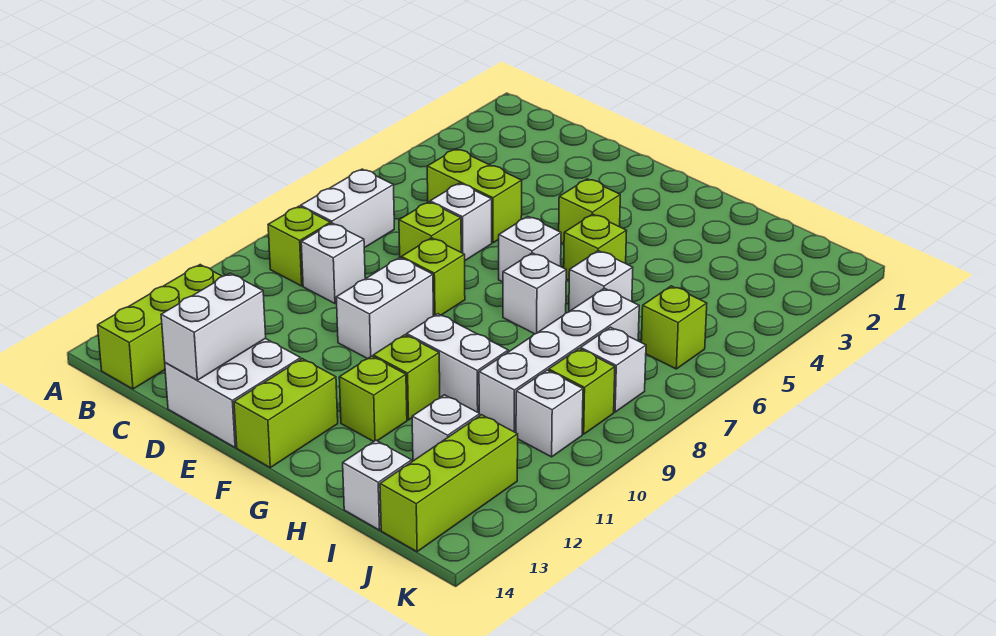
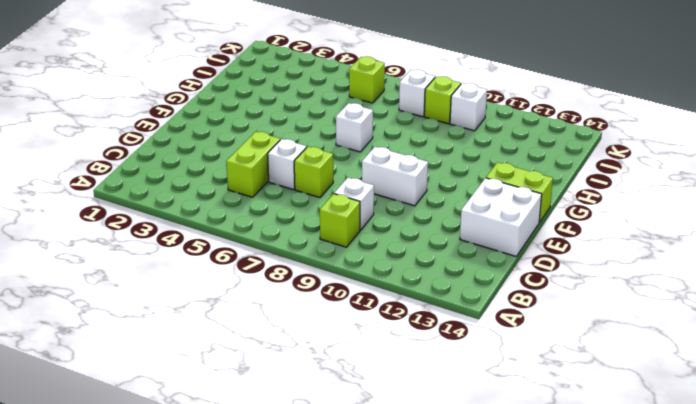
none -> white 1x2 brick [301,169,394,248]
none -> lime 1x3 brick [98,265,222,389]
none -> lime 1x1 brick [401,238,465,316]

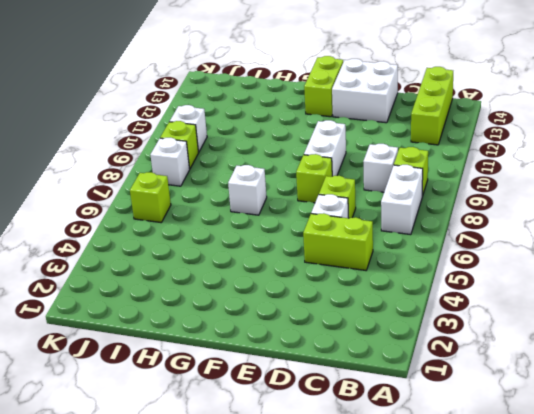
none -> lime 1x1 brick [559,179,620,244]
none -> white 1x1 brick [499,216,561,282]
none -> lime 1x1 brick [564,214,627,280]

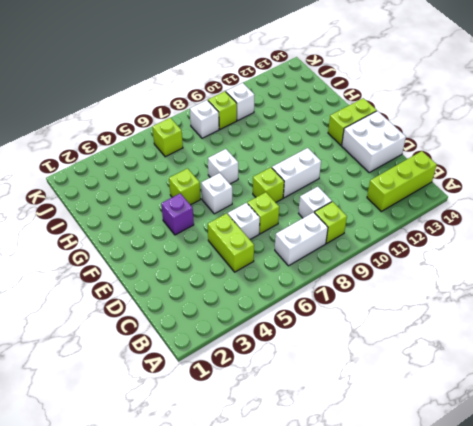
purple 1x1 brick [161,193,194,235] -> lime 1x1 brick [559,179,620,244]
none -> white 1x2 brick [407,314,508,413]
none -> lime 1x1 brick [373,335,440,420]
none -> lime 1x1 brick [339,356,407,442]

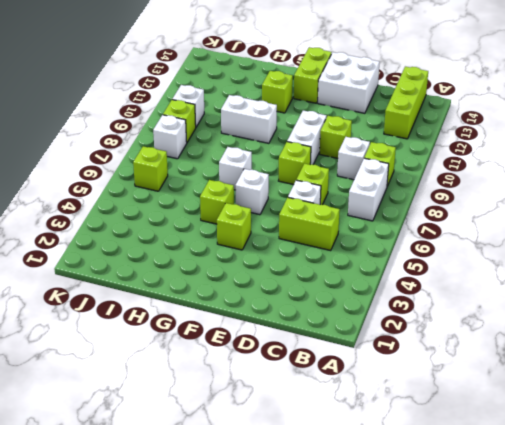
lime 1x1 brick [320,116,352,158] -> lime 1x1 brick moved to [373,335,440,420]
none -> white 1x1 brick [569,251,633,311]
none -> white 1x4 brick [479,288,639,433]
none -> white 1x1 brick [412,395,480,461]

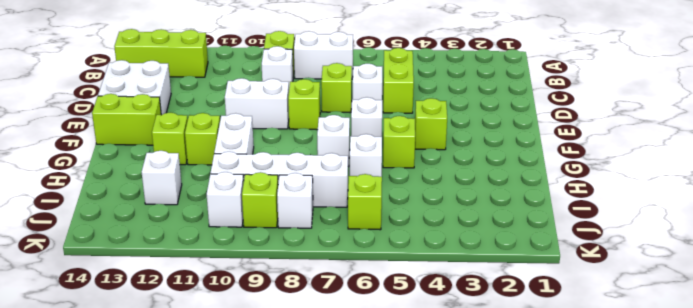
none -> white 1x1 brick [343,440,412,530]
none -> lime 1x3 brick [380,415,518,552]
none -> white 1x2 brick [161,273,266,380]

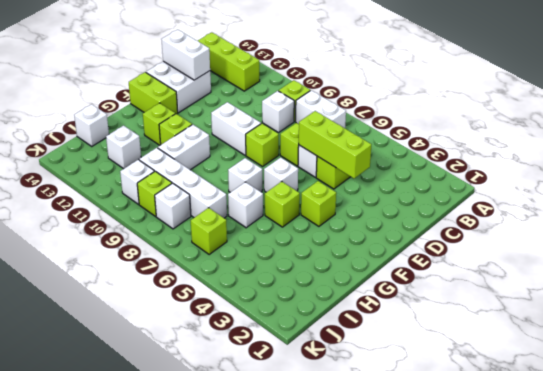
lime 1x3 brick [299,111,371,178] -> lime 1x3 brick moved to [380,415,518,552]

